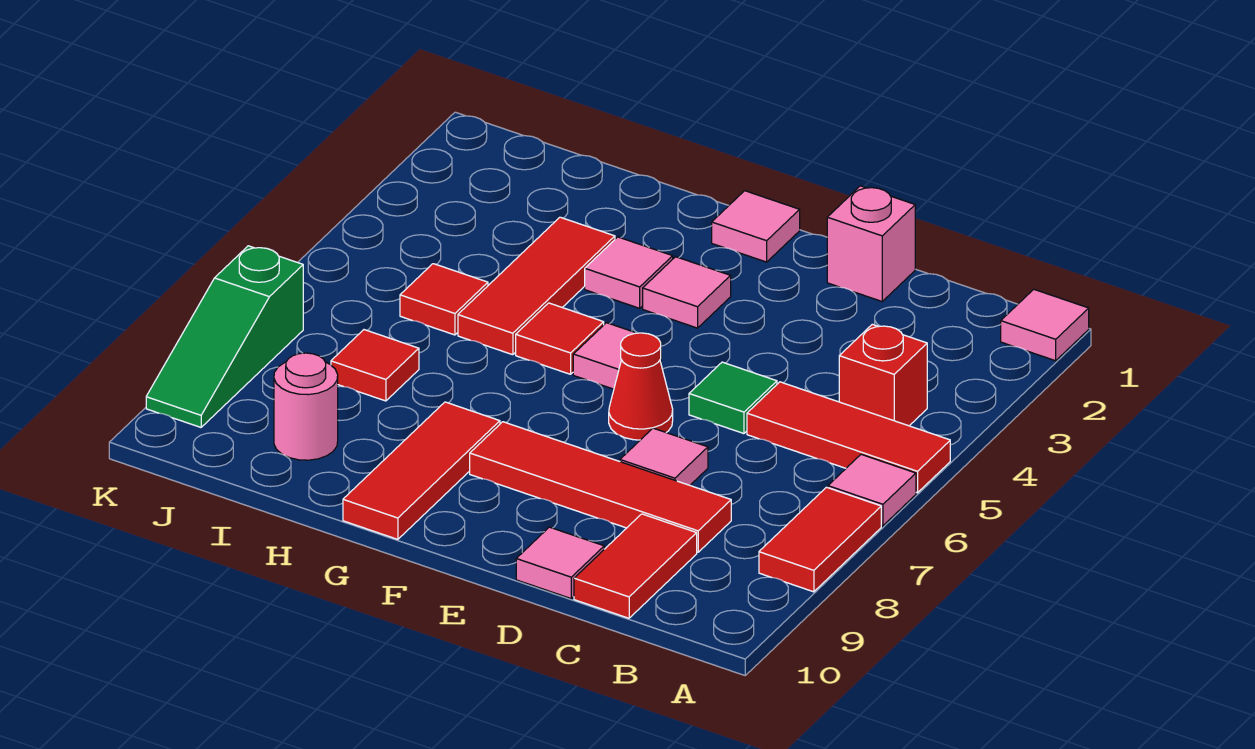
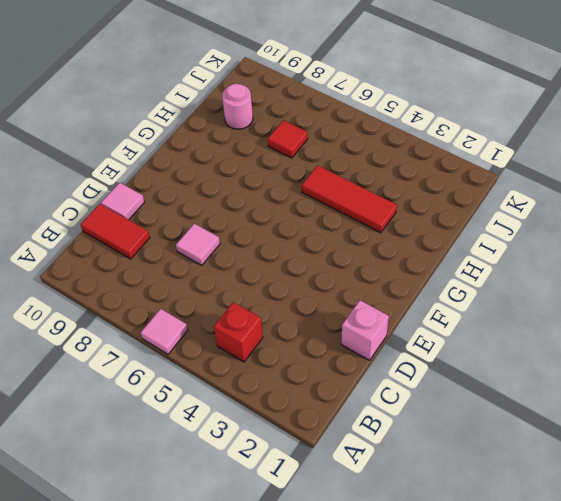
none -> pink 1x1 tile [1001,289,1089,361]
none -> red 1x3 tile [747,382,950,493]
none -> red 1x2 tile [759,487,881,592]

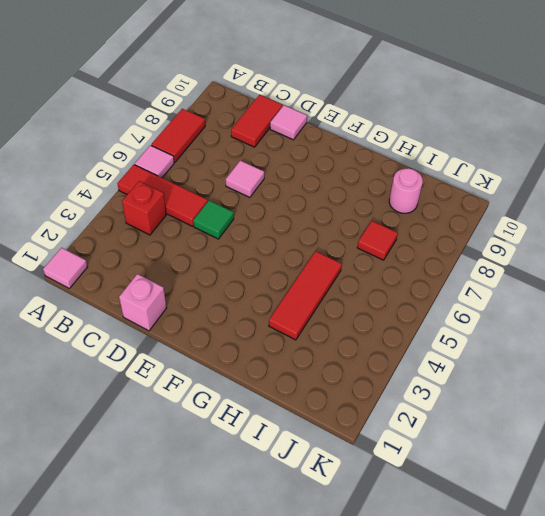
none -> red 1x4 tile [470,422,731,552]
none -> red 1x1 cone [609,333,673,440]
none -> pink 1x1 tile [712,191,800,262]

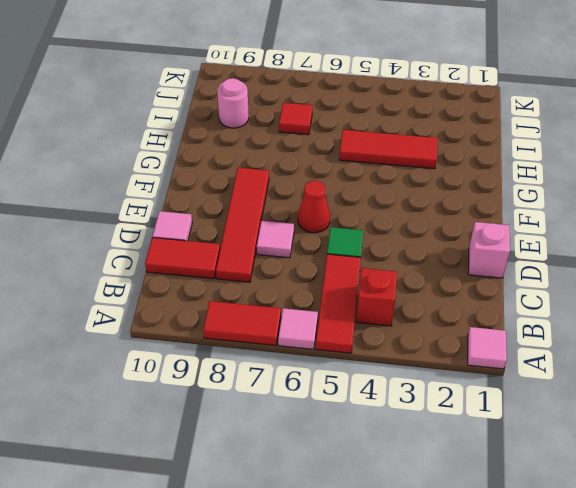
none -> pink 1x1 tile [712,191,800,262]
none -> pink 1x1 tile [643,257,731,328]
none -> pink 1x1 tile [573,323,661,389]

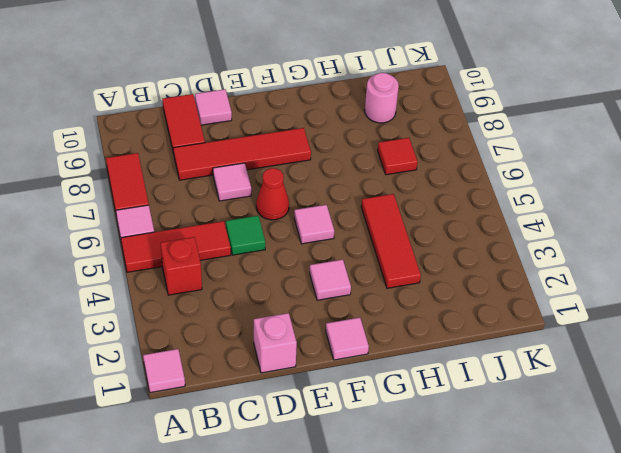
none -> pink 1x1 tile [585,237,673,308]
none -> red 1x1 tile [516,303,604,374]
none -> red 1x3 tile [343,402,500,539]

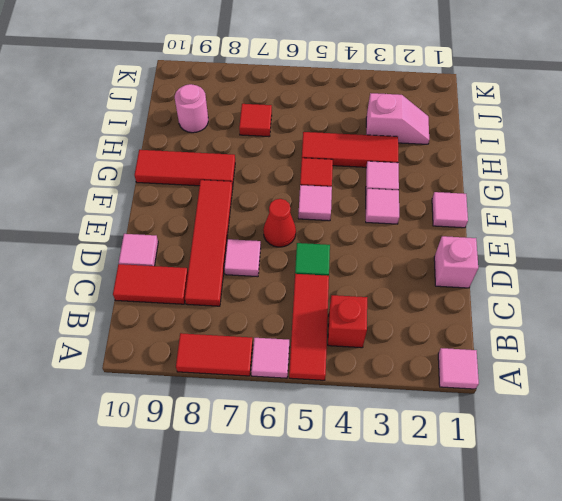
pink 1x2 slope [366,93,429,144] -> none
none -> red 1x1 tile [400,264,488,335]
none -> green 1x3 slope [146,246,303,427]

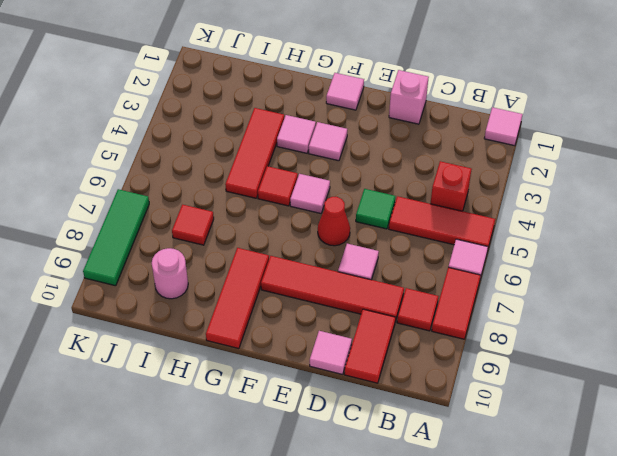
red 1x1 tile [397,288,438,331] -> red 1x1 tile moved to [400,264,488,335]
green 1x3 tile [83,189,149,286] -> green 1x3 slope [146,246,303,427]

